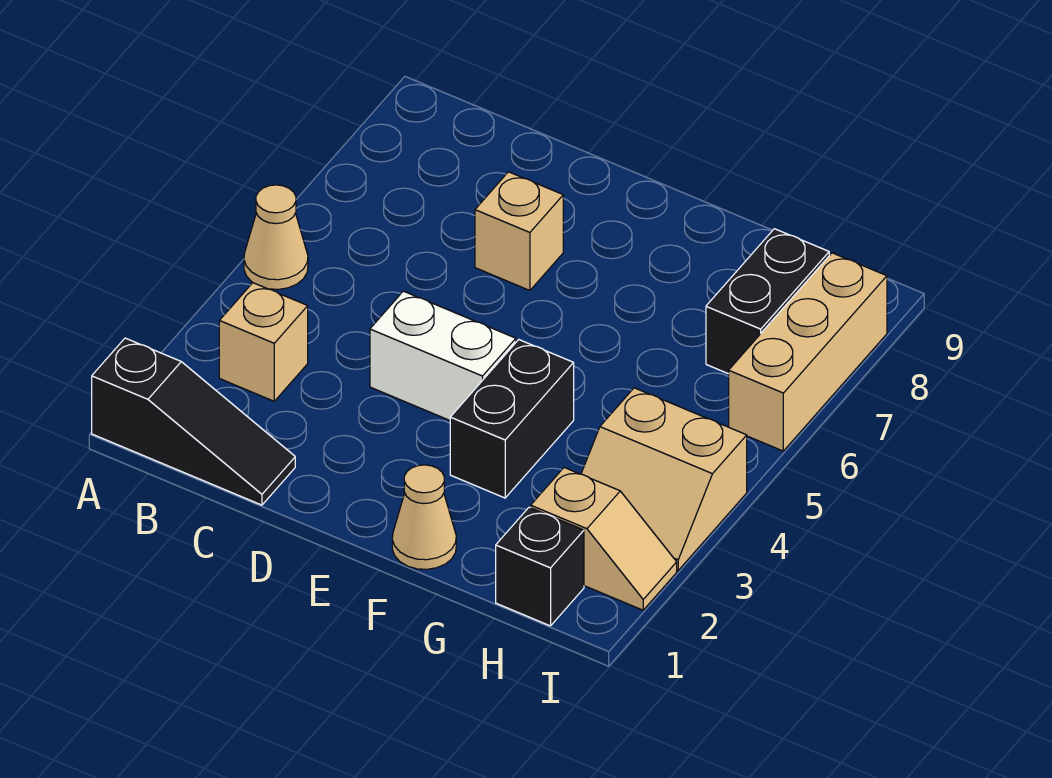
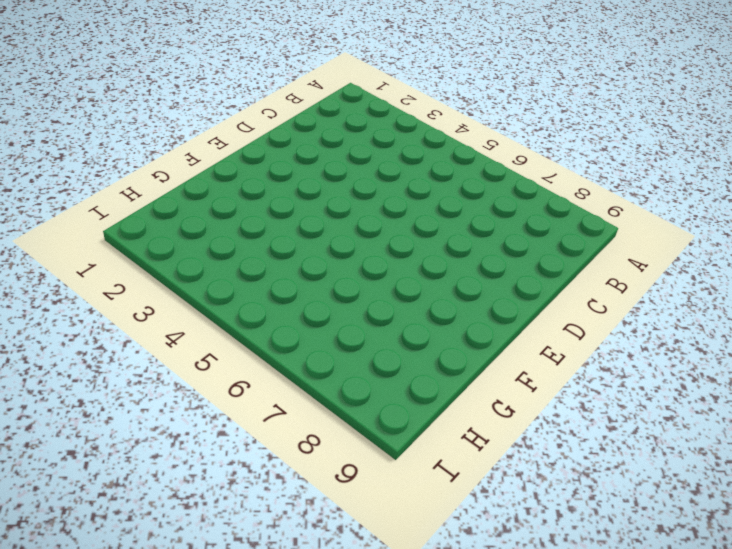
none -> black 1x3 slope [92,338,295,505]
none -> tan 1x1 cone [244,185,308,289]
none -> tan 1x1 brick [219,283,308,401]

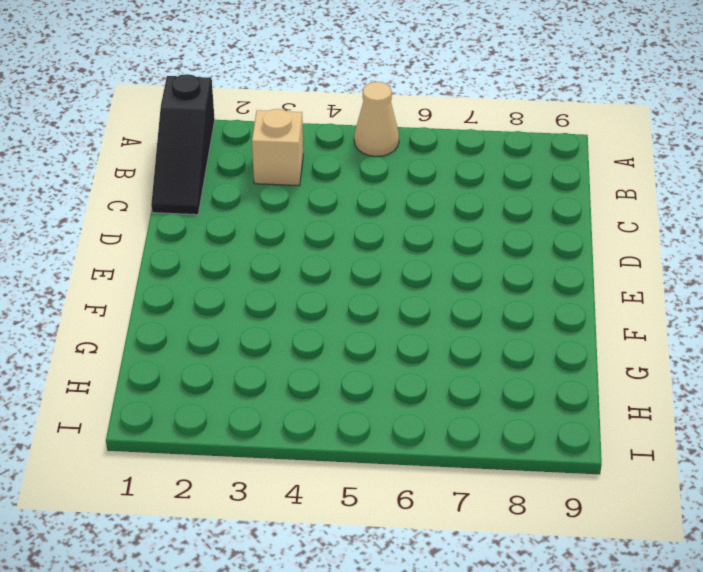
none -> white 1x2 brick [370,291,516,420]
none -> tan 1x1 brick [475,172,563,291]
none -> tan 1x1 cone [392,465,456,569]

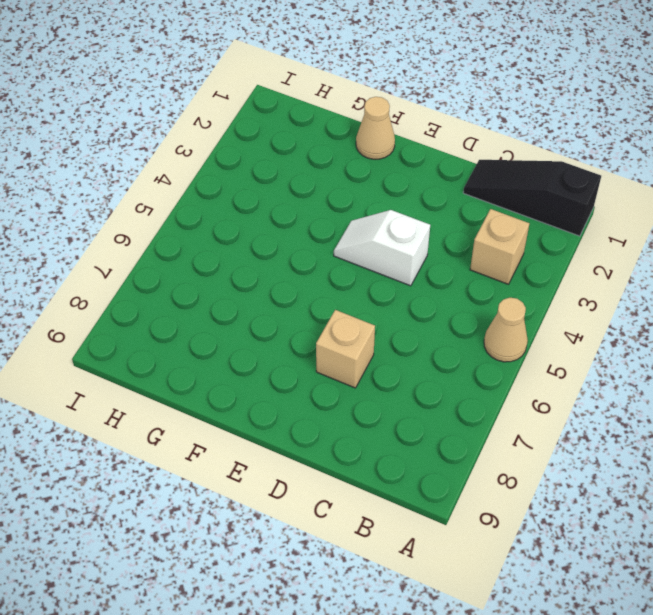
white 1x2 slope [334,210,430,286] -> white 1x2 brick [370,291,516,420]
none -> black 1x2 brick [450,340,574,498]
none -> black 1x1 brick [496,507,584,626]
none -> tan 1x2 slope [531,468,677,610]

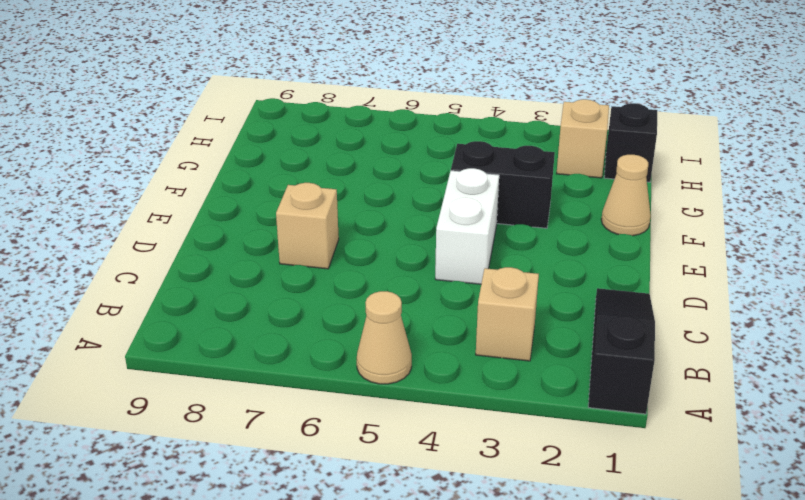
none -> tan 2x2 slope [581,388,747,570]
none -> black 1x2 brick [706,229,829,374]
none -> tan 1x3 brick [729,253,887,451]

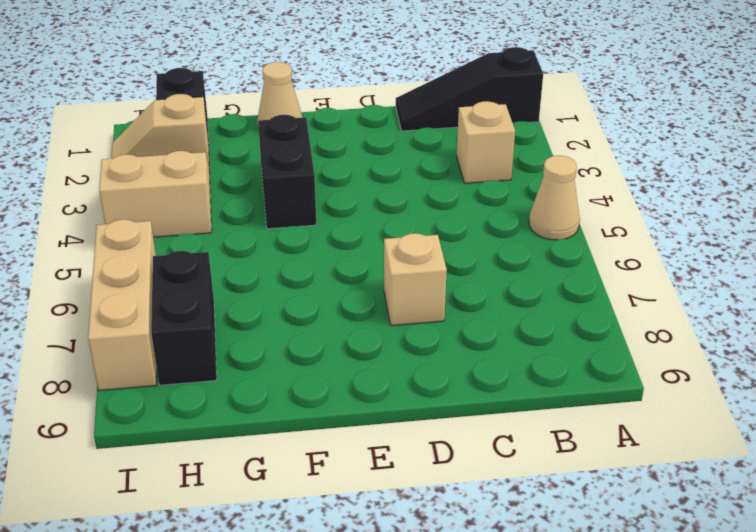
none -> white 1x2 brick [370,291,516,420]

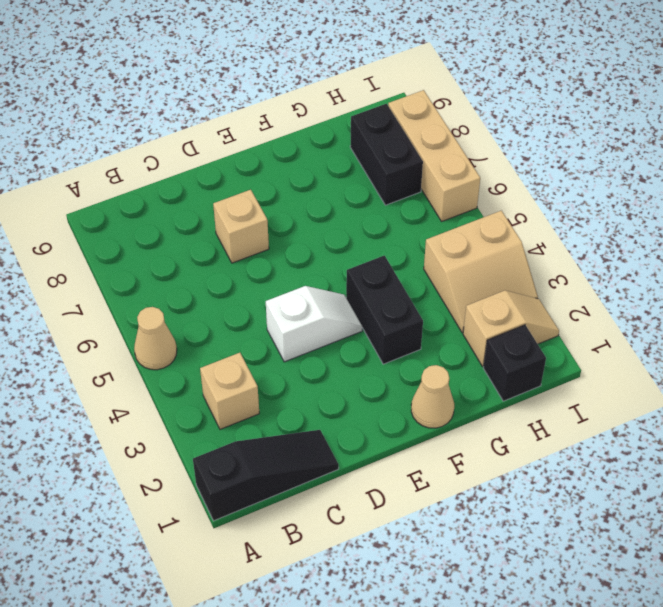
white 1x2 slope [266,286,362,362] -> white 1x2 brick [370,291,516,420]

